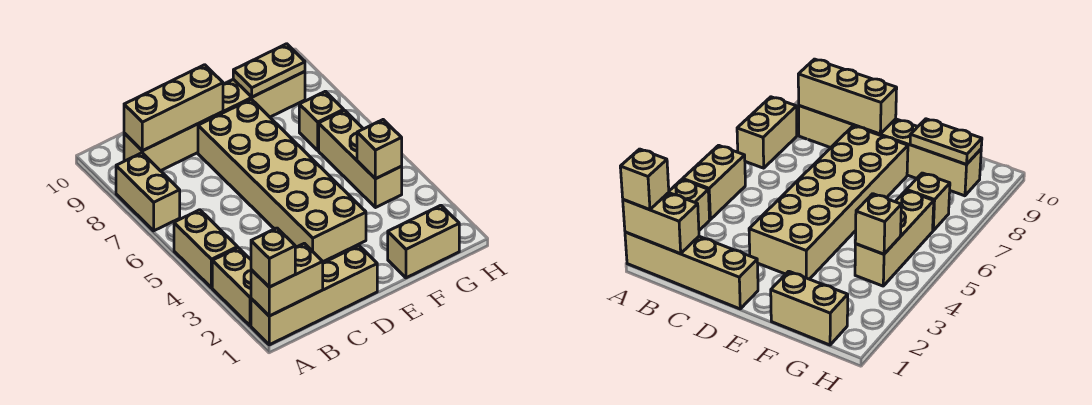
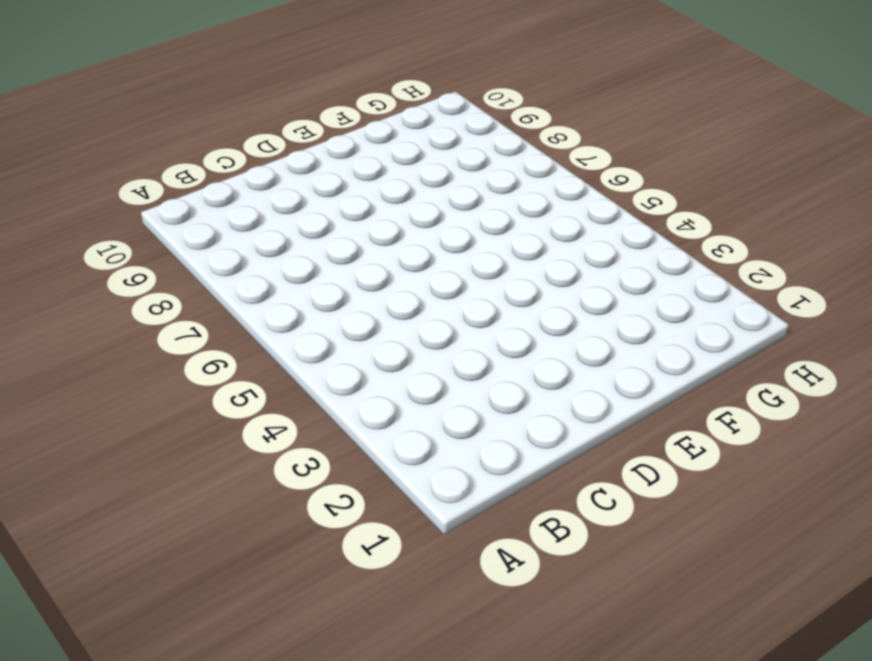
none -> tan 1x4 brick [251,246,377,345]
none -> tan 1x2 brick [212,248,251,326]
none -> tan 1x2 brick [174,210,238,288]

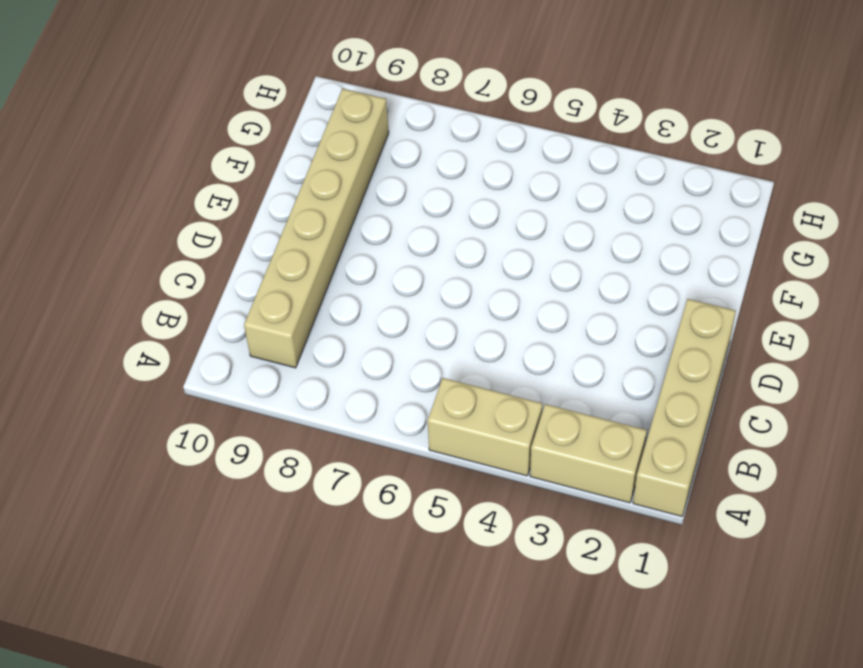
none -> tan 1x2 brick [116,153,180,231]
none -> tan 2x6 brick [198,99,366,262]
none -> tan 1x2 brick [388,205,459,278]

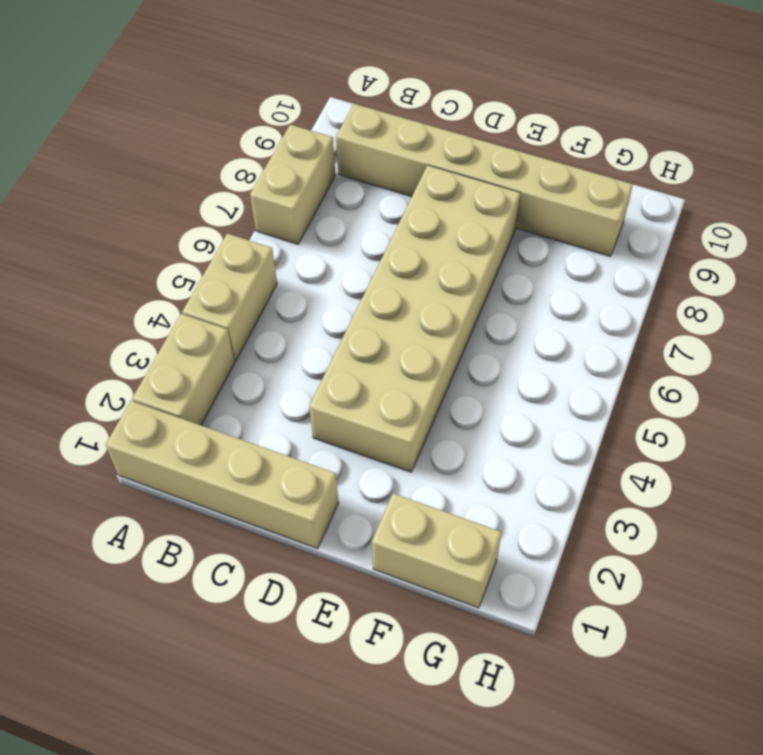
none -> tan 1x3 brick [319,110,402,208]
none -> tan 1x1 brick [299,91,344,150]
none -> tan 1x2 brick [251,243,323,316]

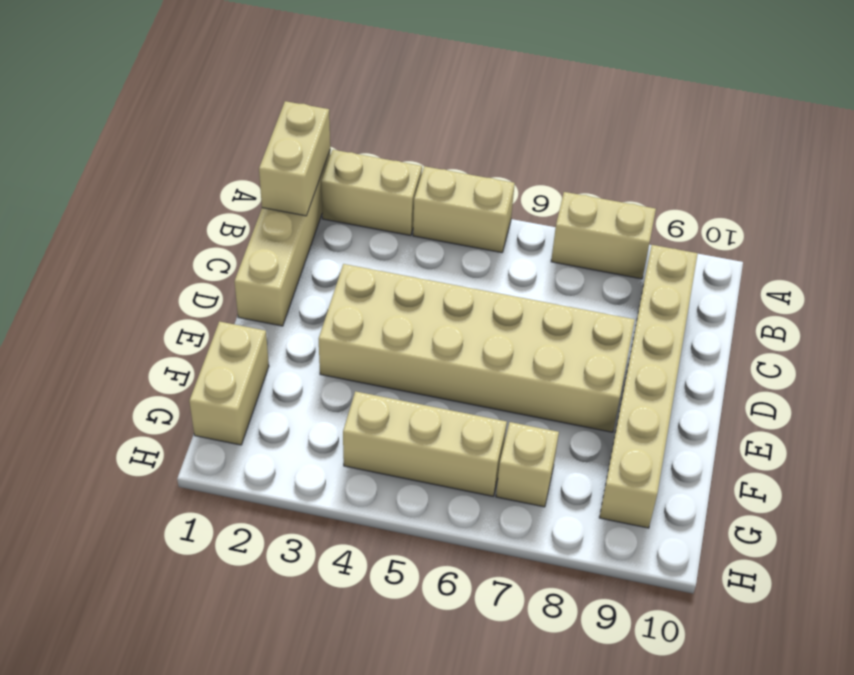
none -> tan 1x3 brick [124,65,223,151]
none -> tan 1x2 plate [233,44,305,97]
none -> tan 1x1 brick [357,120,402,179]

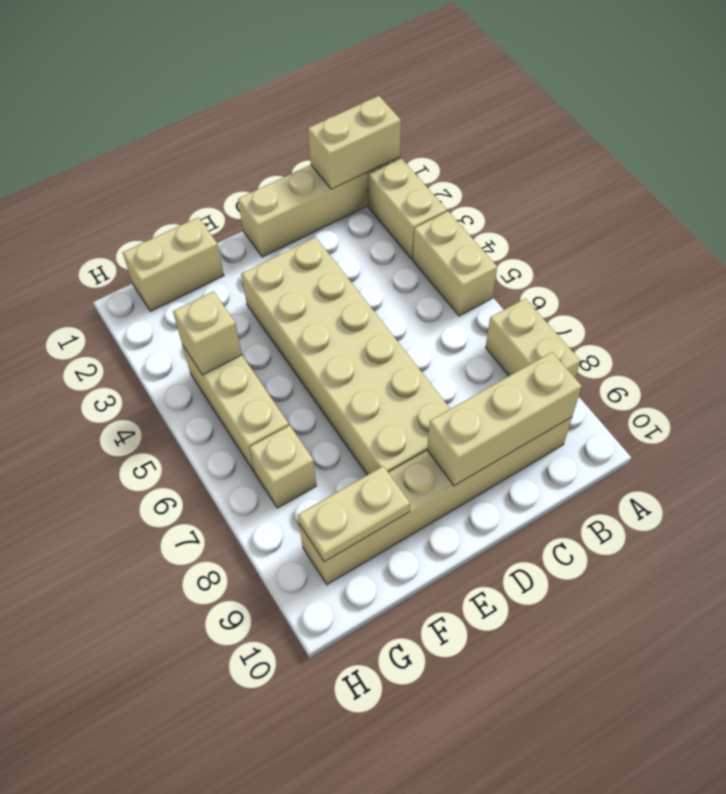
none -> tan 1x1 brick [251,228,295,287]

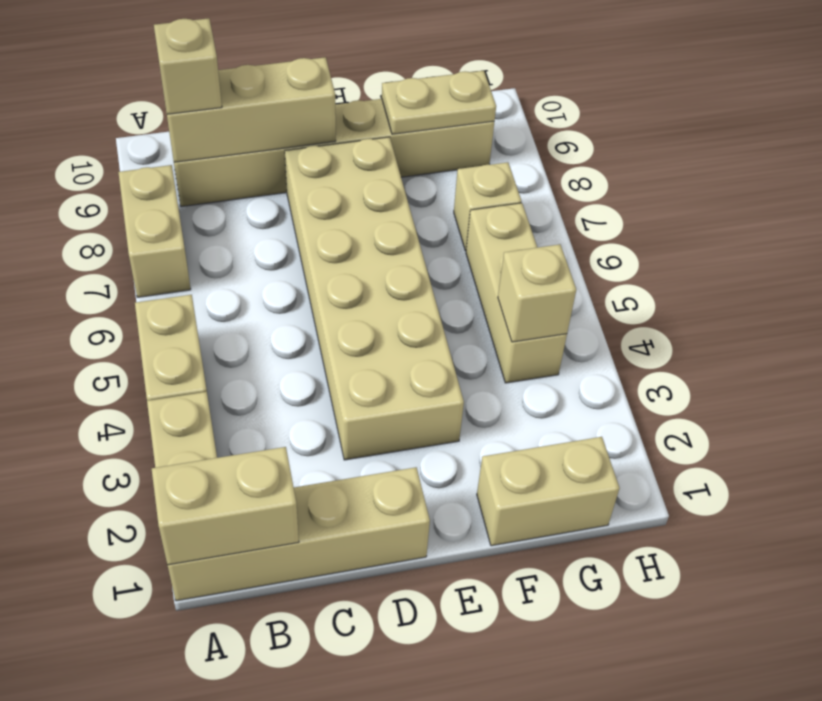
tan 1x1 brick [154,18,222,114] -> tan 1x1 brick moved to [251,228,295,287]

